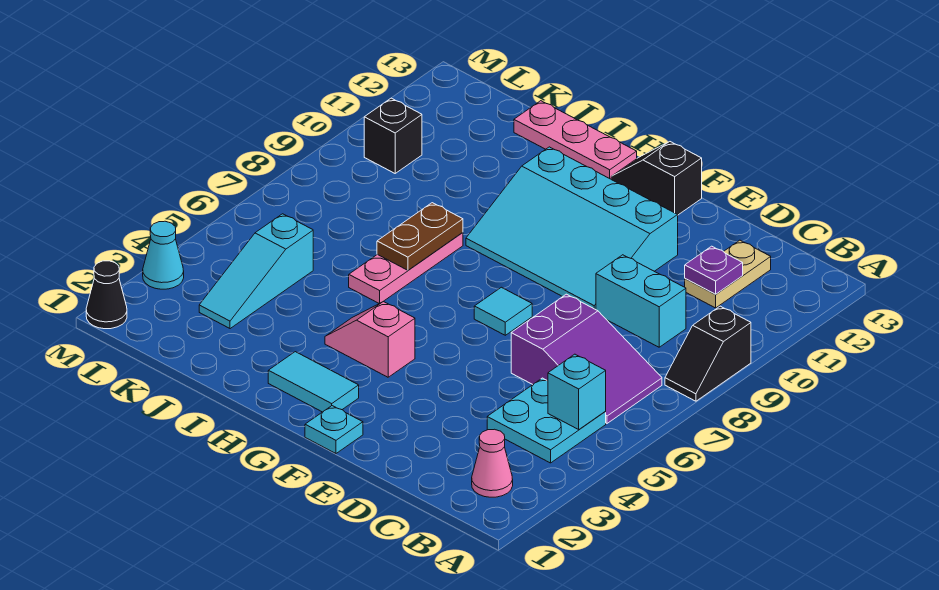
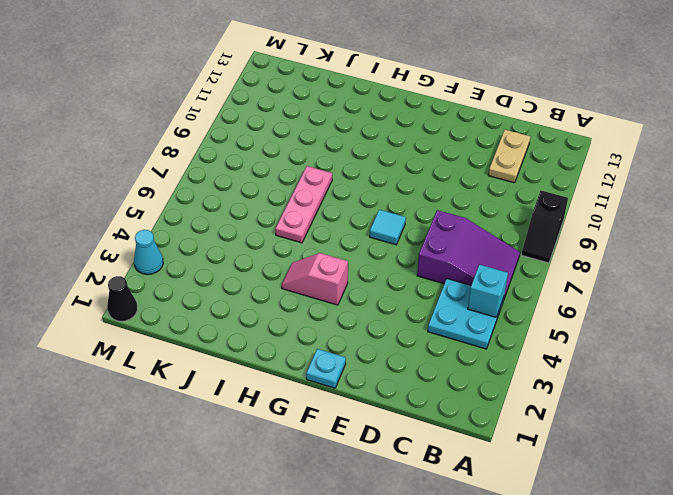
none -> pink 1x1 cone [472,429,513,497]
none -> cyan 1x2 brick [596,255,686,347]
none -> cyan 3x4 slope [466,147,678,310]

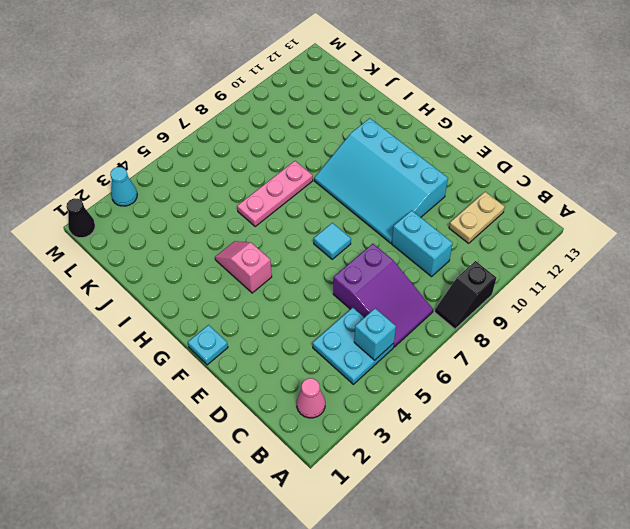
none -> black 1x2 slope [611,142,702,215]
none -> cyan 1x2 tile [268,352,359,412]
none -> pink 1x3 plate [514,101,637,179]

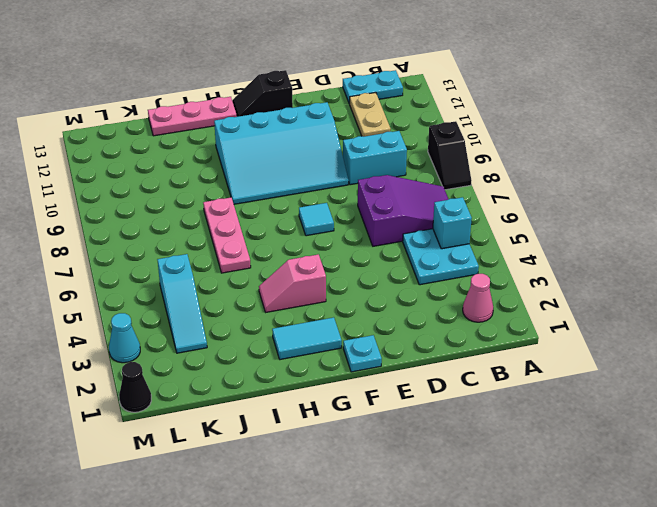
cyan 1x2 plate [343,70,403,104] -> none
none -> black 1x1 brick [364,98,422,173]
none -> purple 1x1 plate [685,246,743,294]
none -> brown 1x2 plate [377,203,463,270]

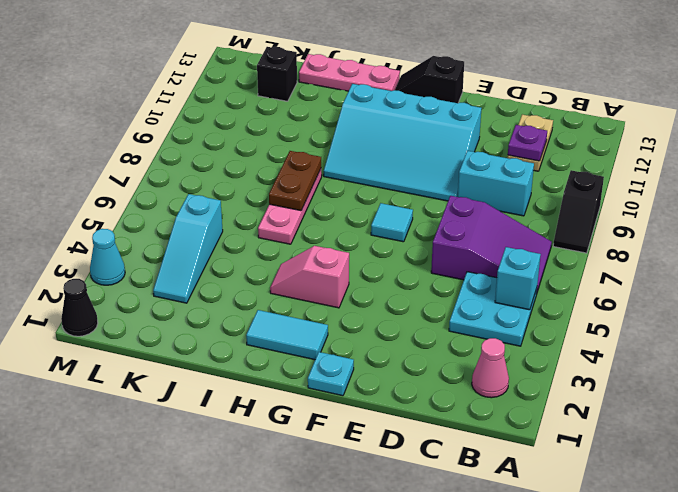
black 1x1 brick [257,47,297,101] -> black 1x1 brick moved to [364,98,422,173]

